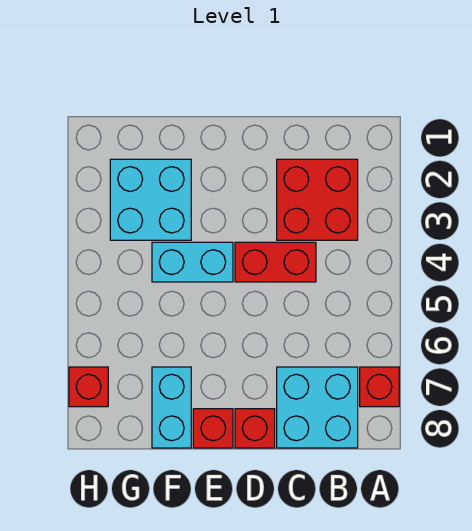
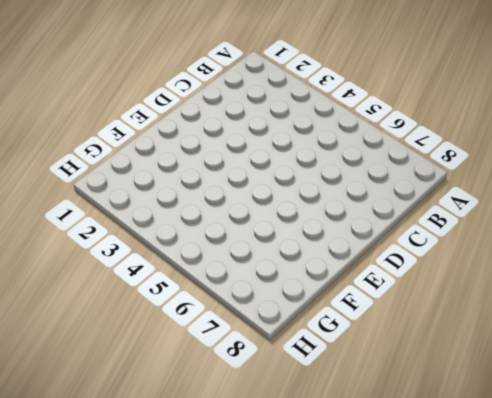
none -> red 1x1 brick [360,367,399,407]
none -> red 2x2 brick [277,159,358,240]

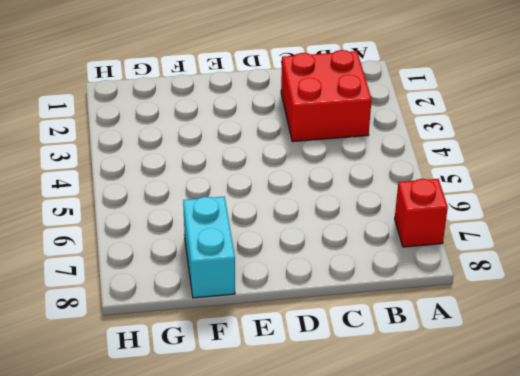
none -> cyan 2x2 brick [277,367,358,448]
none -> red 1x2 brick [235,242,316,282]

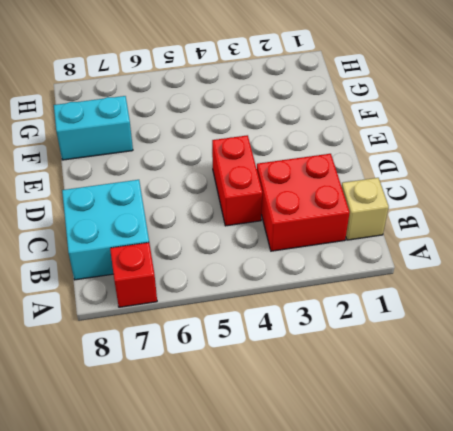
tan 1x1 brick [342,178,389,240] -> none
none -> red 1x1 brick [235,409,275,448]
none -> cyan 1x2 brick [152,242,233,282]

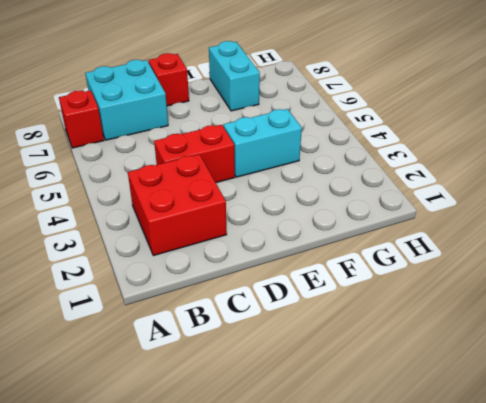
none -> red 1x1 brick [193,409,233,448]
none -> cyan 2x2 brick [110,159,191,240]

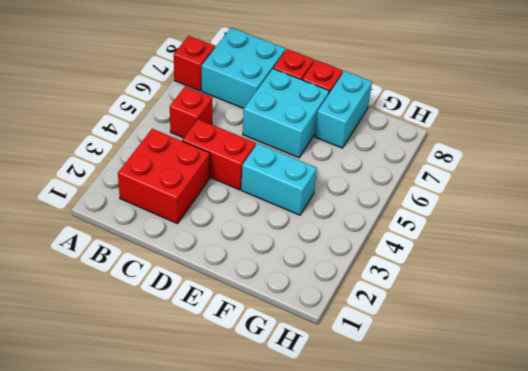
red 1x1 brick [170,86,212,138] -> red 1x1 brick moved to [69,367,108,407]
cyan 2x2 brick [243,69,329,158] -> cyan 2x2 brick moved to [110,159,191,240]

